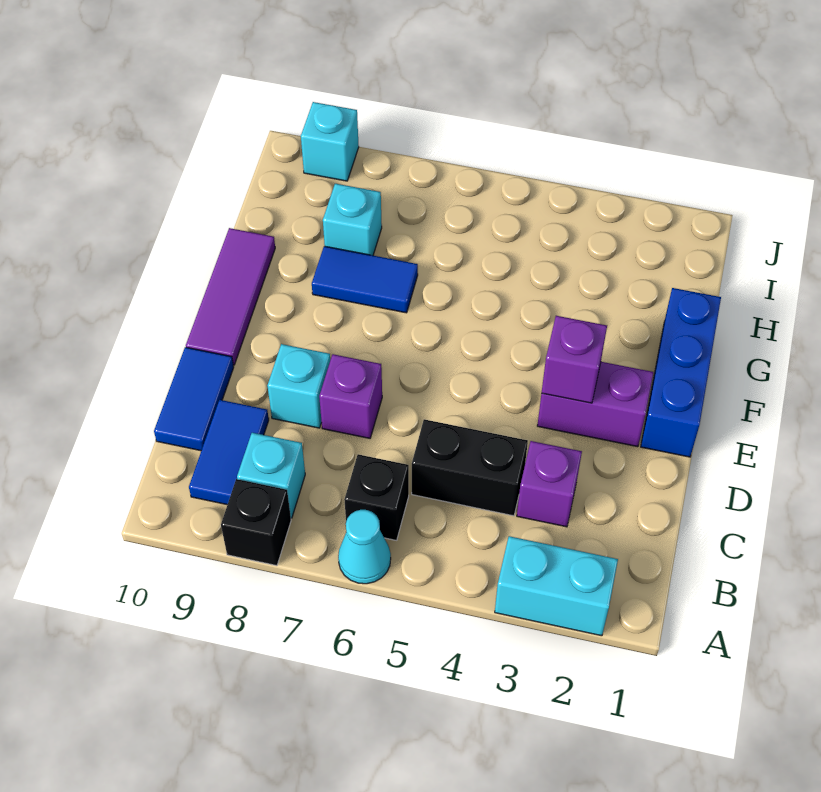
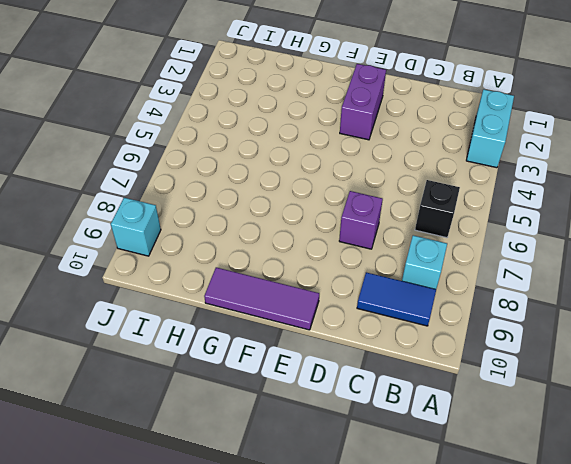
none -> cyan 1x1 cone [338,510,391,584]
none -> black 1x1 brick [221,479,291,566]
none -> purple 1x1 brick [517,441,582,527]

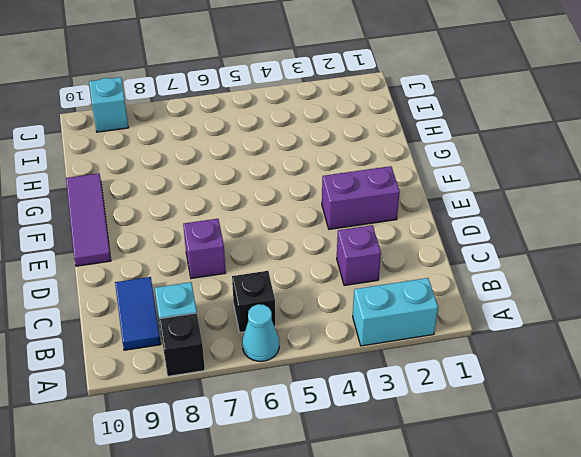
none -> black 1x2 brick [412,419,528,516]
none -> blue 1x2 tile [154,347,234,451]
none -> cyan 1x1 brick [267,344,330,428]

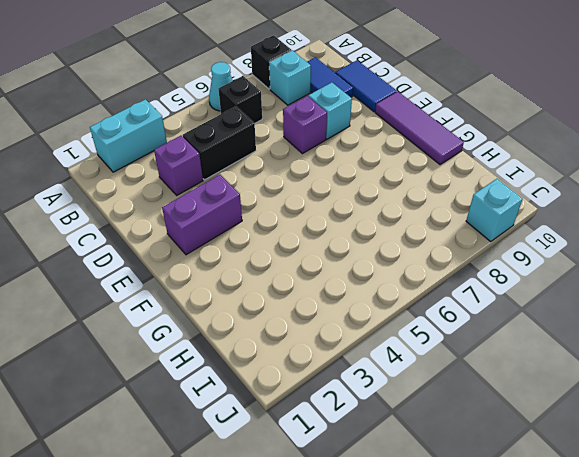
none -> blue 1x3 brick [641,288,721,457]
none -> blue 1x2 tile [312,246,418,313]
none -> cyan 1x1 brick [323,184,382,255]

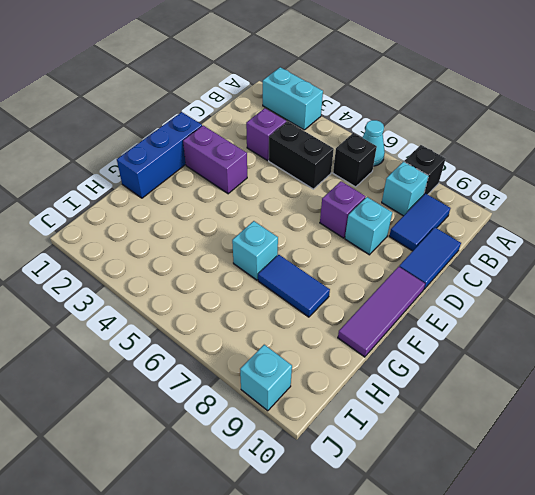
cyan 1x1 brick [232,221,278,280] -> cyan 1x1 brick moved to [323,184,382,255]
none -> purple 1x1 brick [542,316,607,403]

